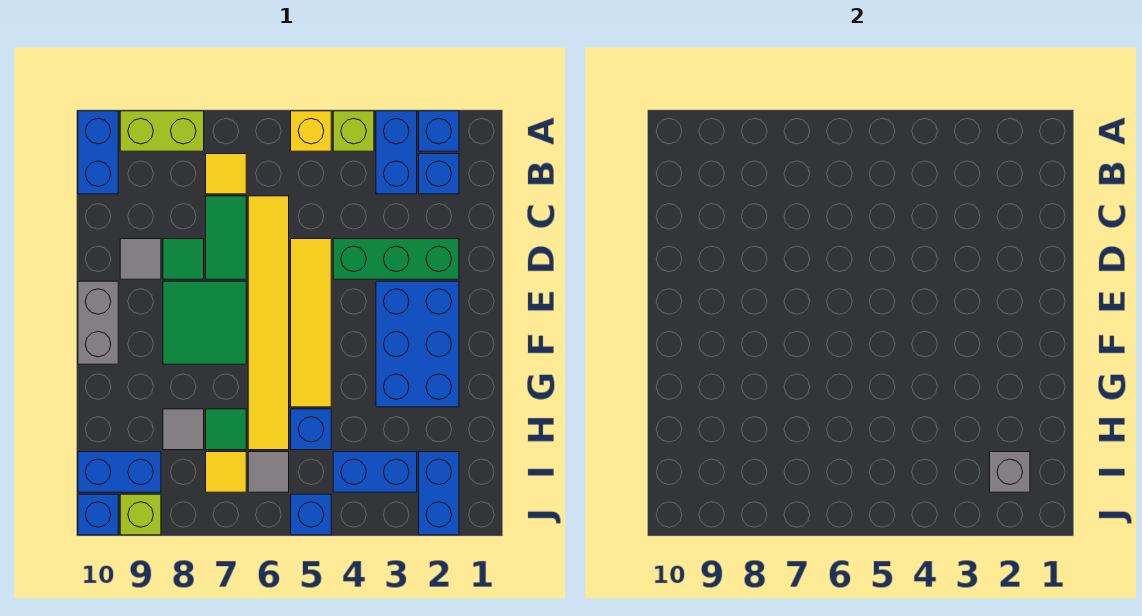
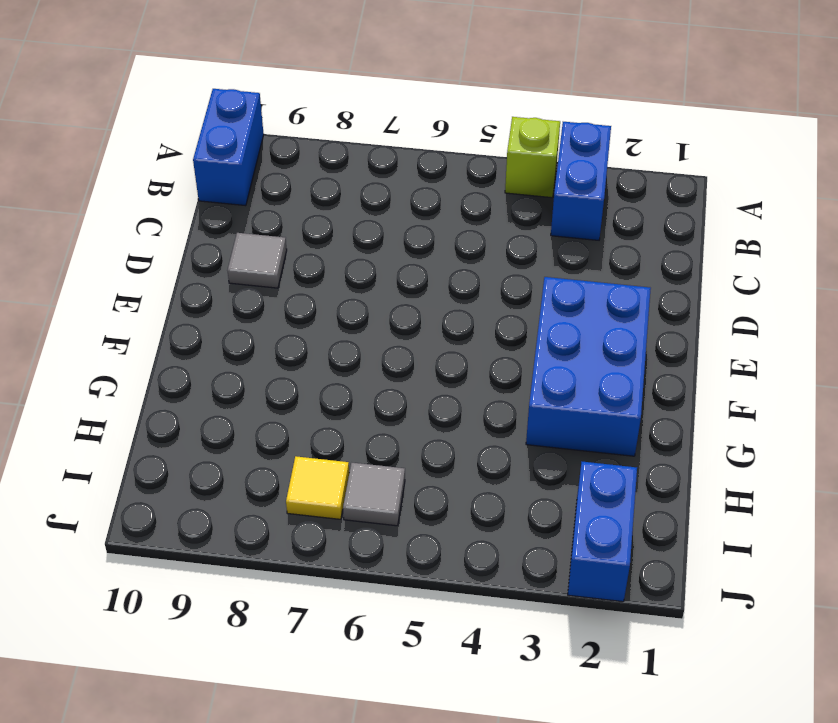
none -> blue 1x1 brick [419,111,459,151]
none -> yellow 1x1 brick [291,111,331,151]
none -> lime 1x2 brick [120,111,204,151]

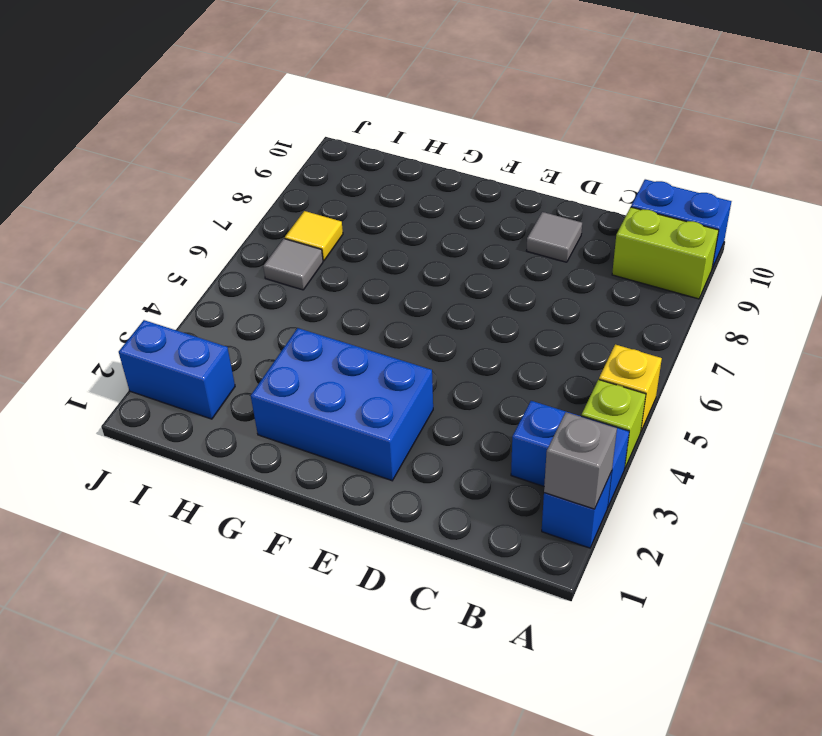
grey 1x1 brick [544,412,617,509] -> grey 1x1 brick moved to [990,452,1030,492]
lime 1x2 brick [612,207,719,299] -> lime 1x2 brick turned to [120,111,204,151]
none -> blue 1x1 brick [419,154,459,194]
none -> yellow 1x1 tile [206,154,246,194]
none -> yellow 1x6 tile [248,196,289,450]

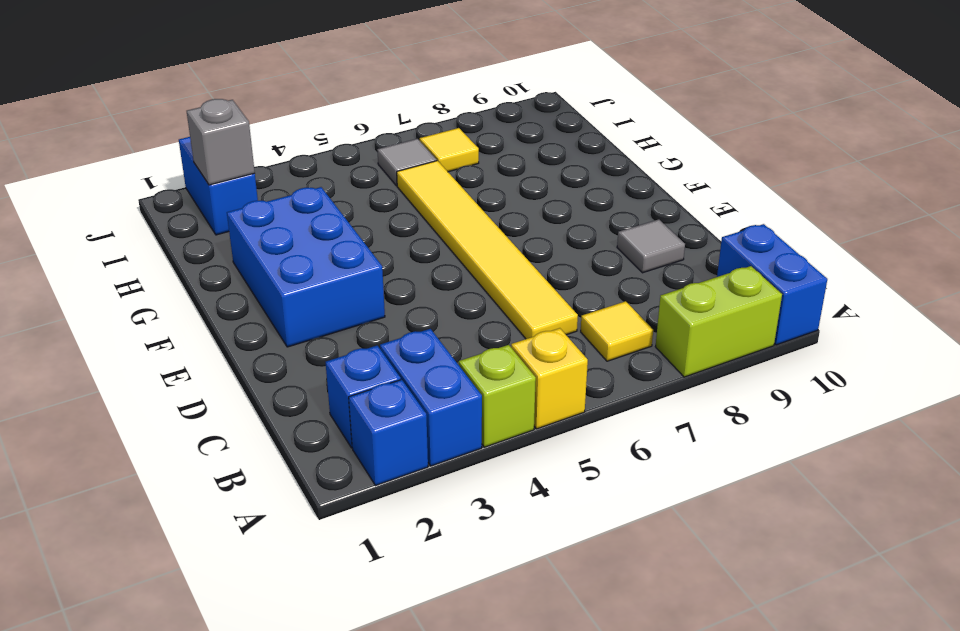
none -> green 1x2 tile [206,196,246,279]
none -> green 1x3 brick [333,239,459,279]
none -> yellow 1x4 tile [291,239,331,407]

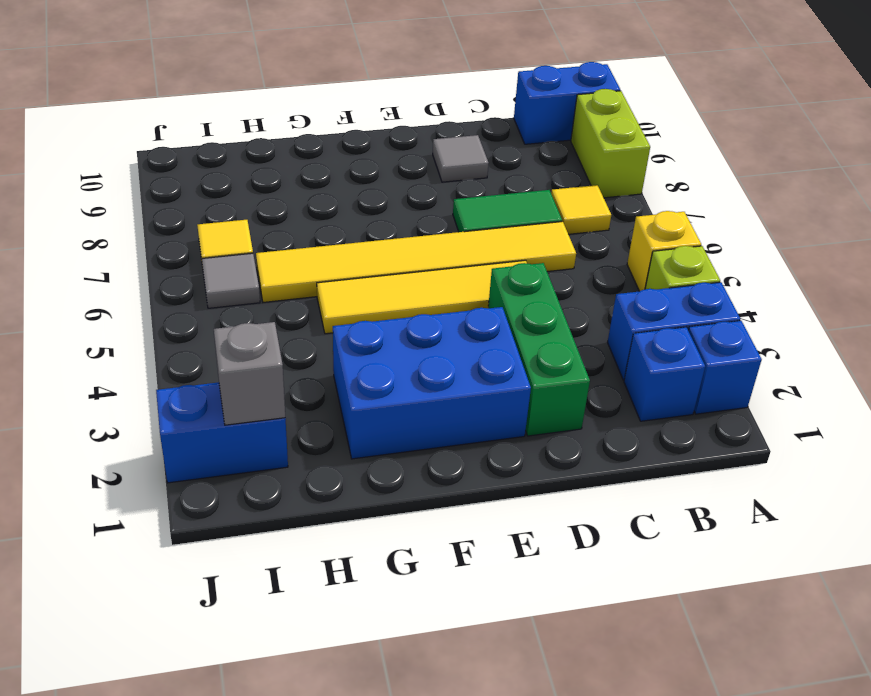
none -> green 1x1 tile [163,239,204,279]
none -> green 2x2 tile [163,281,246,364]
none -> grey 1x2 brick [78,281,118,364]

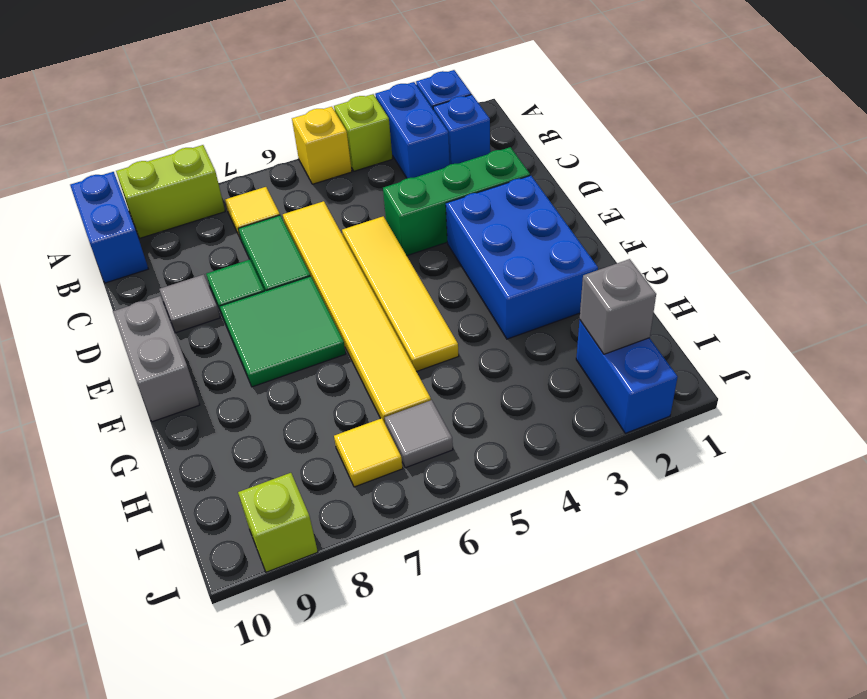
none -> blue 1x1 brick [291,409,331,450]
none -> green 1x1 tile [206,409,246,450]
none -> grey 1x1 tile [163,409,204,450]

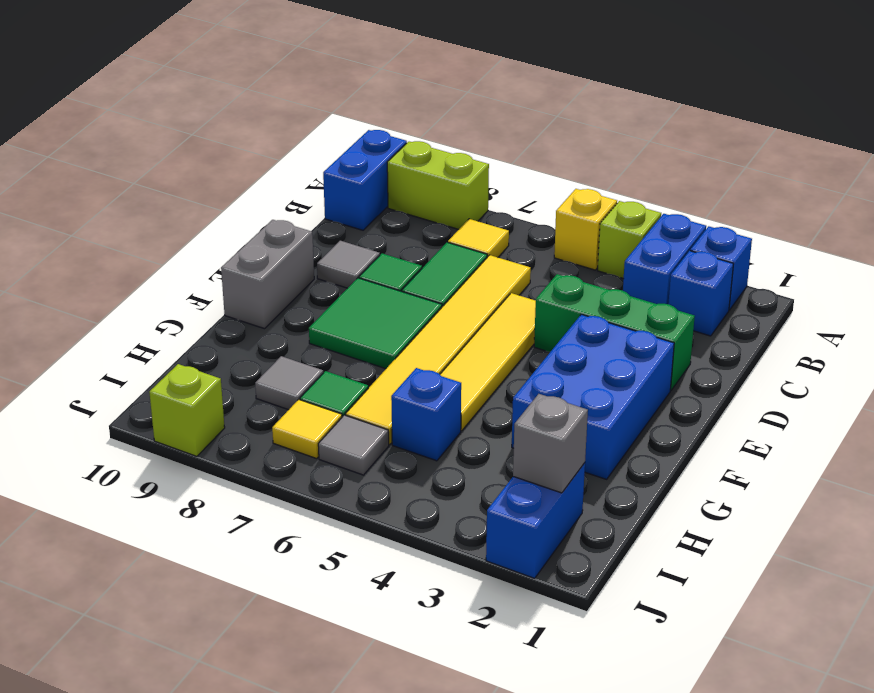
none -> blue 1x2 brick [333,452,417,492]
none -> blue 1x2 brick [78,452,161,492]
none -> blue 1x1 brick [291,494,331,535]

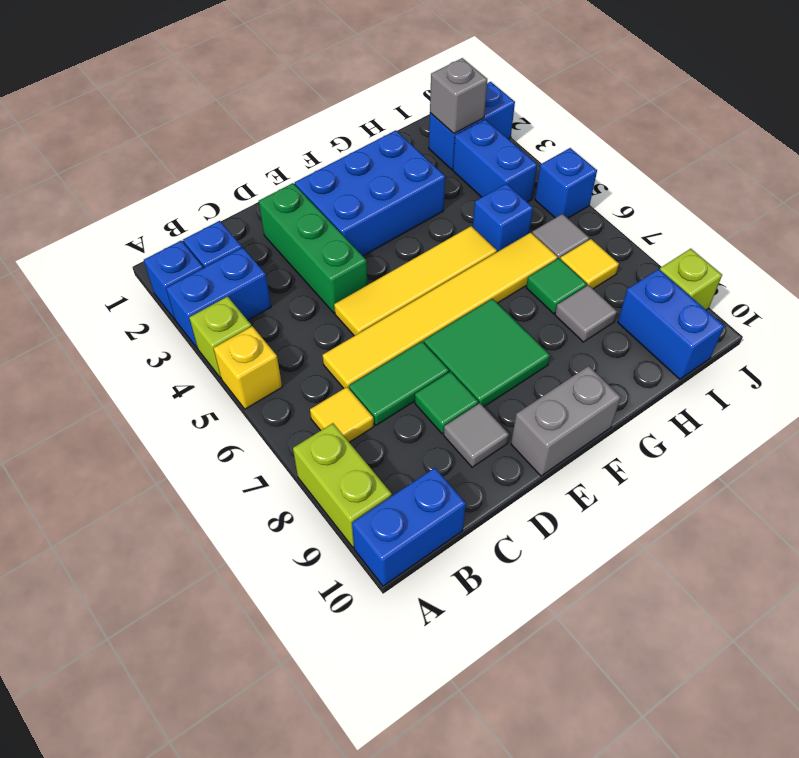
none -> blue 1x1 brick [78,494,118,535]

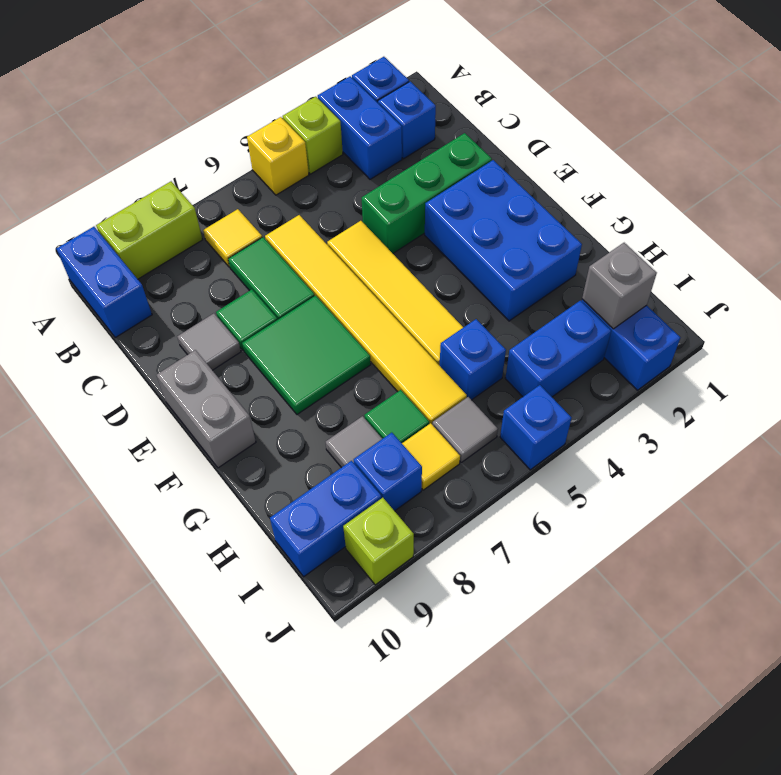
blue 1x1 brick [354,433,422,511] -> blue 1x1 brick moved to [78,494,118,535]

